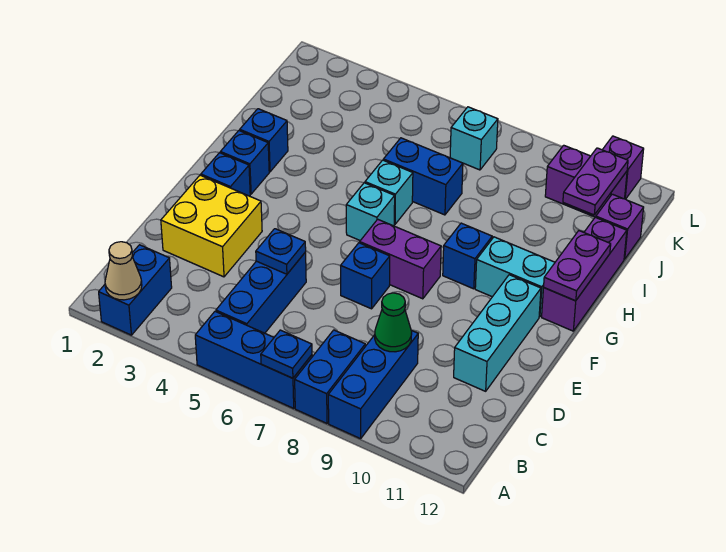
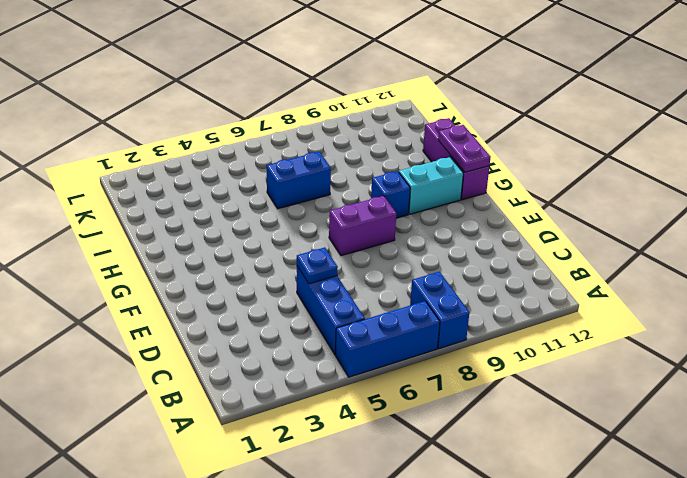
none -> blue 1x2 brick [99,245,172,335]
none -> blue 1x3 brick [328,331,418,439]
none -> yellow 2x2 brick [161,175,262,277]

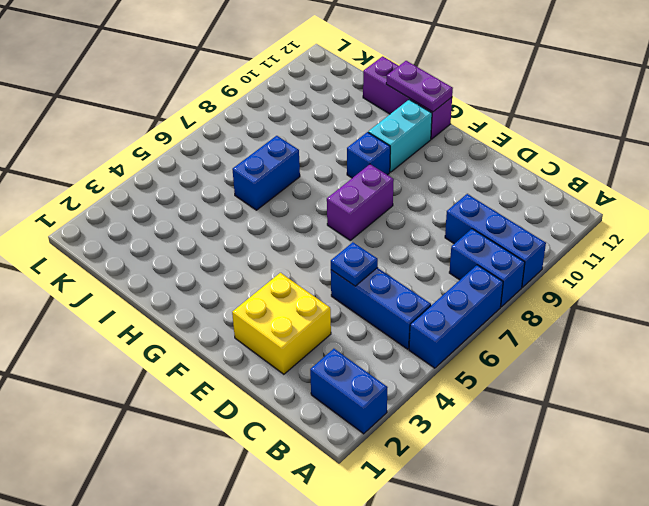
none -> cyan 1x3 brick [454,275,541,391]
none -> blue 1x1 brick [341,243,390,309]
none -> blue 1x1 brick [201,153,250,196]

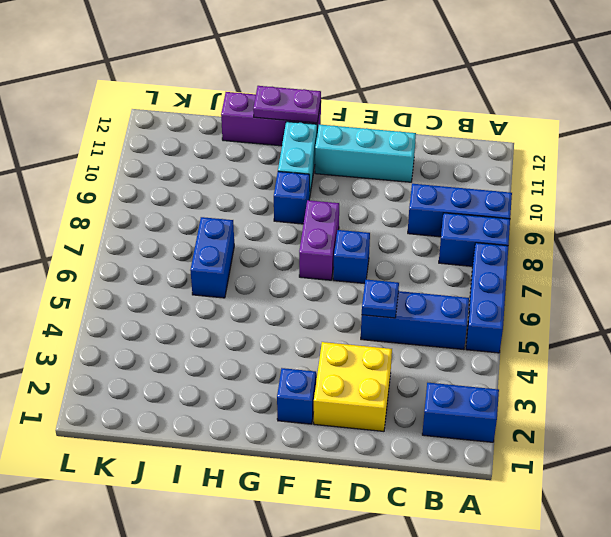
none -> blue 1x1 brick [220,131,269,194]
none -> cyan 1x1 brick [346,183,395,241]
none -> blue 1x1 brick [240,109,288,172]

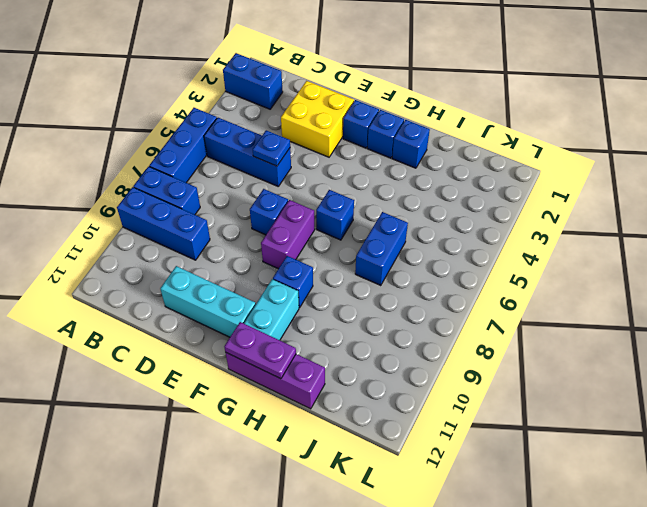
blue 1x1 brick [316,190,354,240] -> cyan 1x1 brick [346,183,395,241]
none -> cyan 1x1 brick [365,160,413,224]
none -> purple 1x1 brick [596,194,644,259]
none -> cyan 1x1 brick [450,107,498,170]

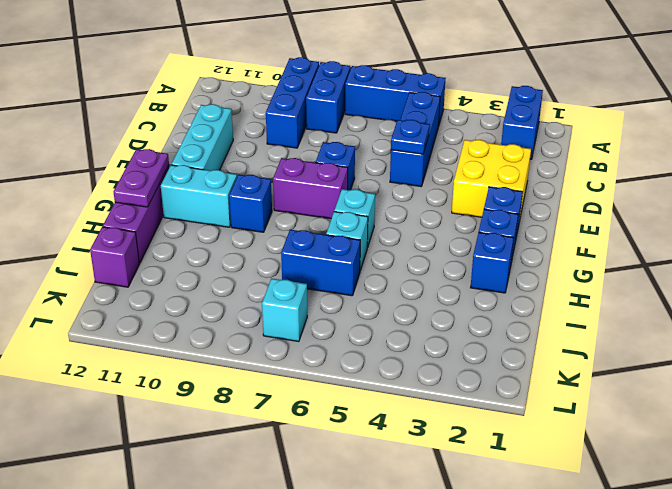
none -> purple 1x2 brick [545,145,627,217]
none -> purple 1x1 brick [603,136,644,199]
none -> tan 1x1 cone [105,242,142,300]

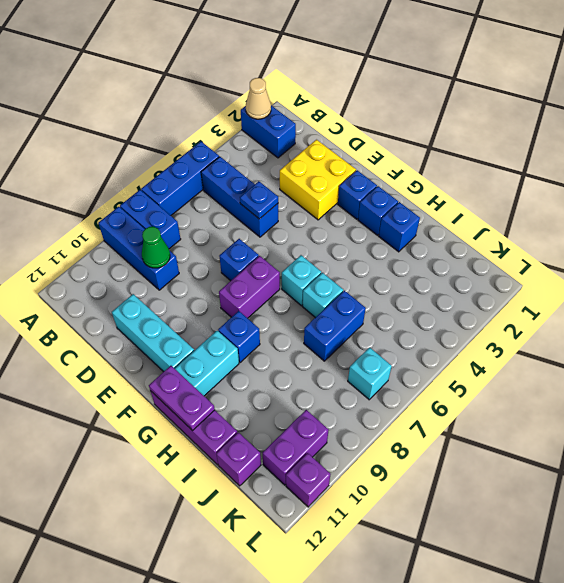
none -> blue 1x1 plate [261,330,312,378]
none -> purple 1x2 plate [563,148,628,215]

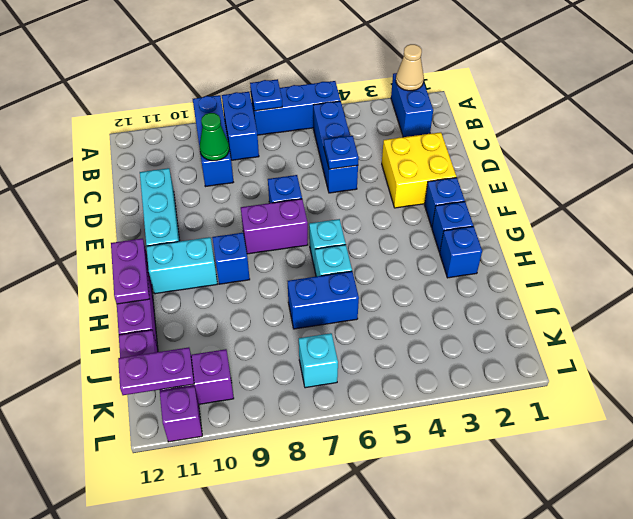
purple 1x2 plate [118,347,194,395] -> purple 1x2 plate turned to [563,148,628,215]

